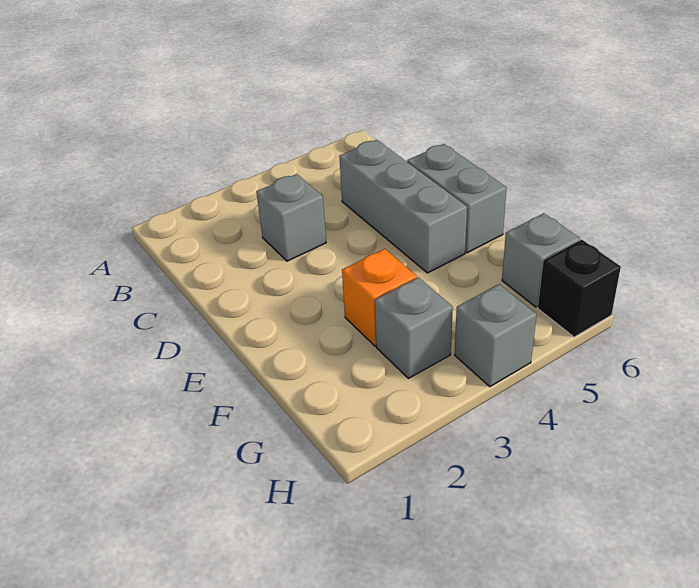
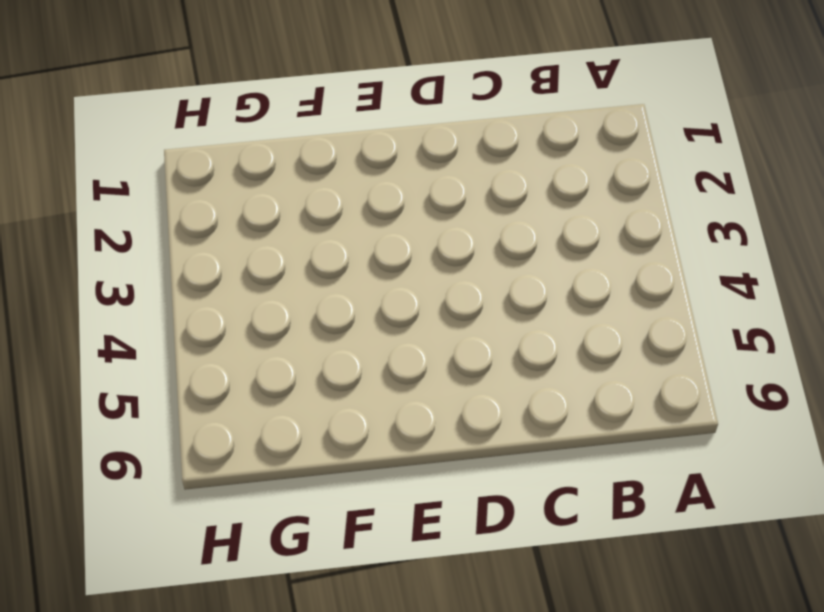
none -> grey 1x1 brick [257,174,326,261]
none -> grey 1x3 brick [339,140,467,273]

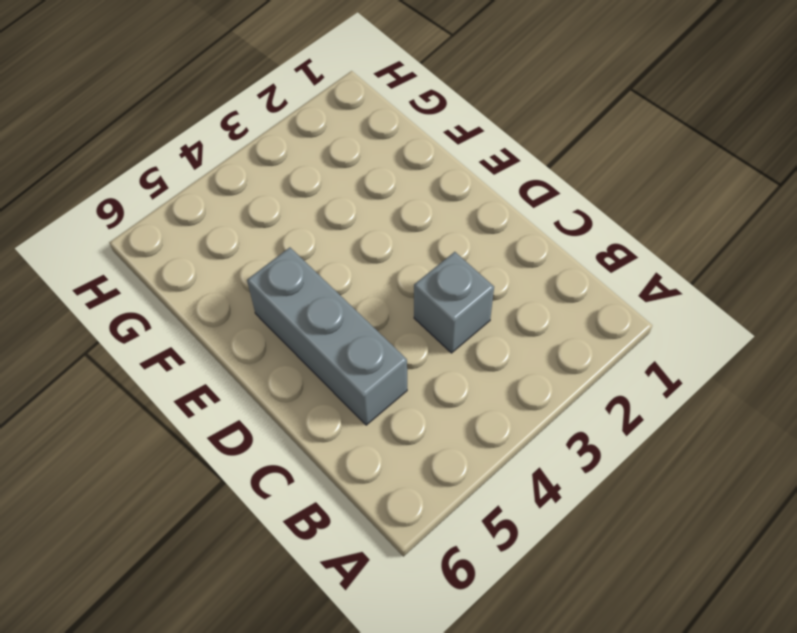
none -> grey 1x2 brick [407,144,507,253]
none -> orange 1x1 brick [342,249,417,346]

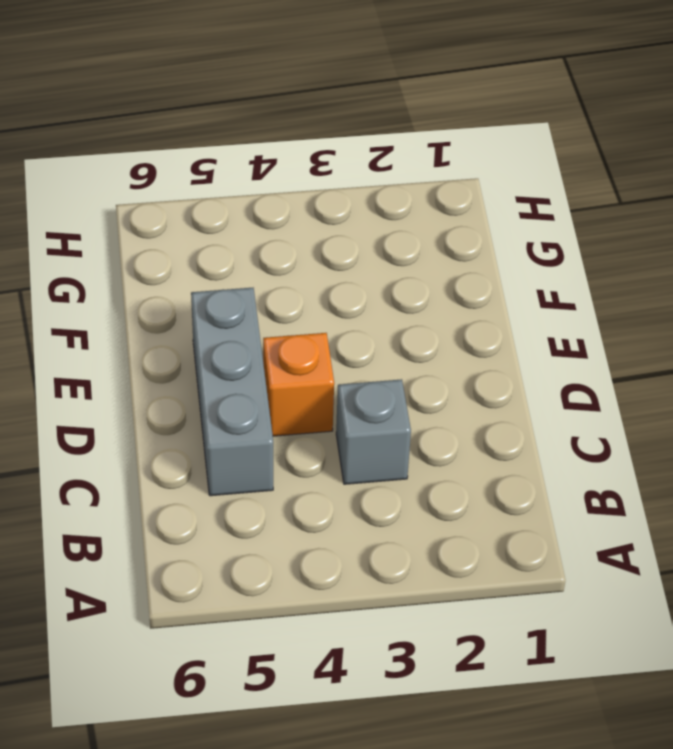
orange 1x1 brick [263,333,334,436] -> orange 1x1 brick moved to [342,249,417,346]
none -> grey 1x2 brick [407,144,507,253]
none -> grey 1x1 brick [375,277,453,378]

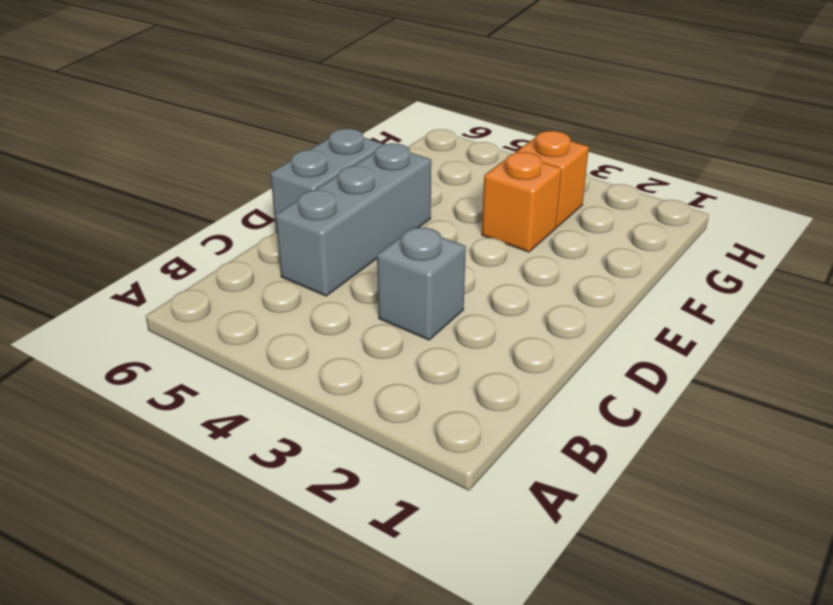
orange 1x1 brick [515,131,589,227] -> grey 1x1 brick [375,277,453,378]
none -> grey 1x1 brick [502,213,580,307]
none -> grey 1x1 brick [455,284,537,387]

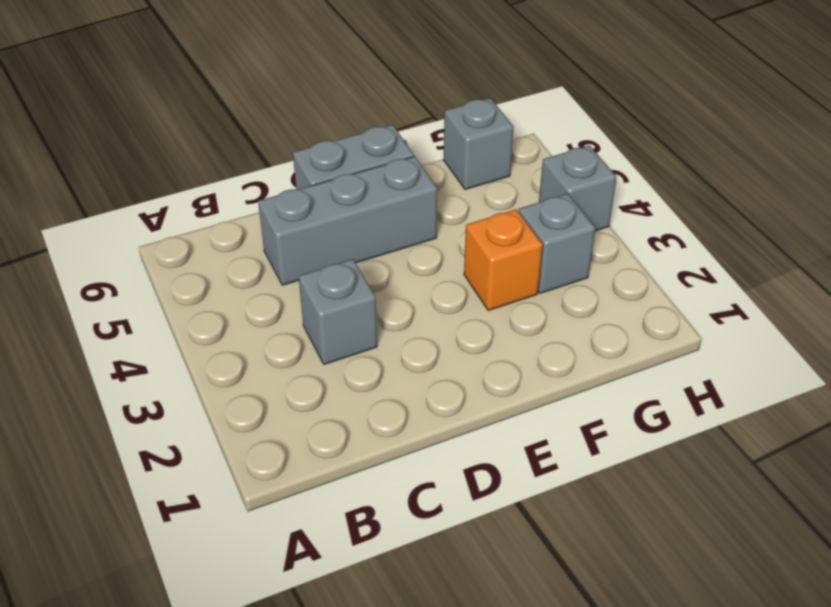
none -> black 1x1 brick [538,240,621,337]

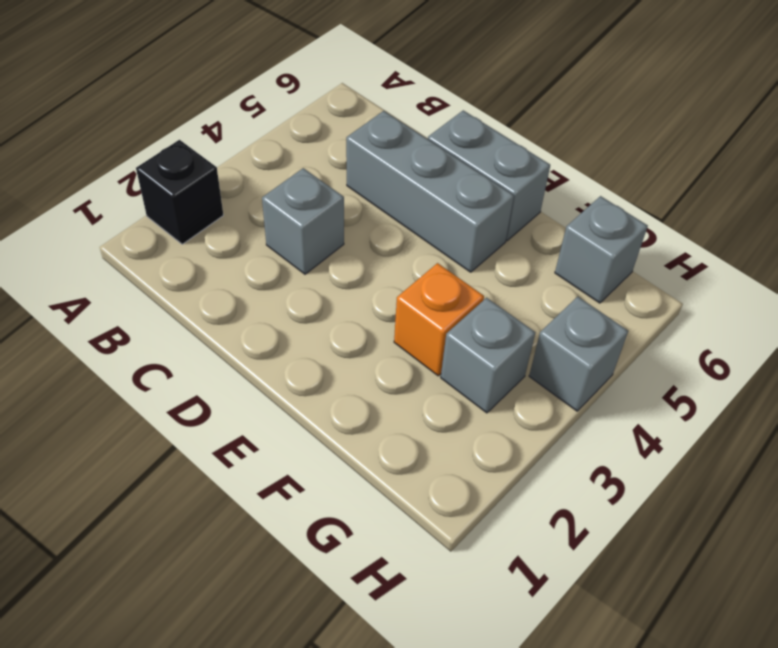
black 1x1 brick [136,140,223,244] -> black 1x1 brick moved to [538,240,621,337]

